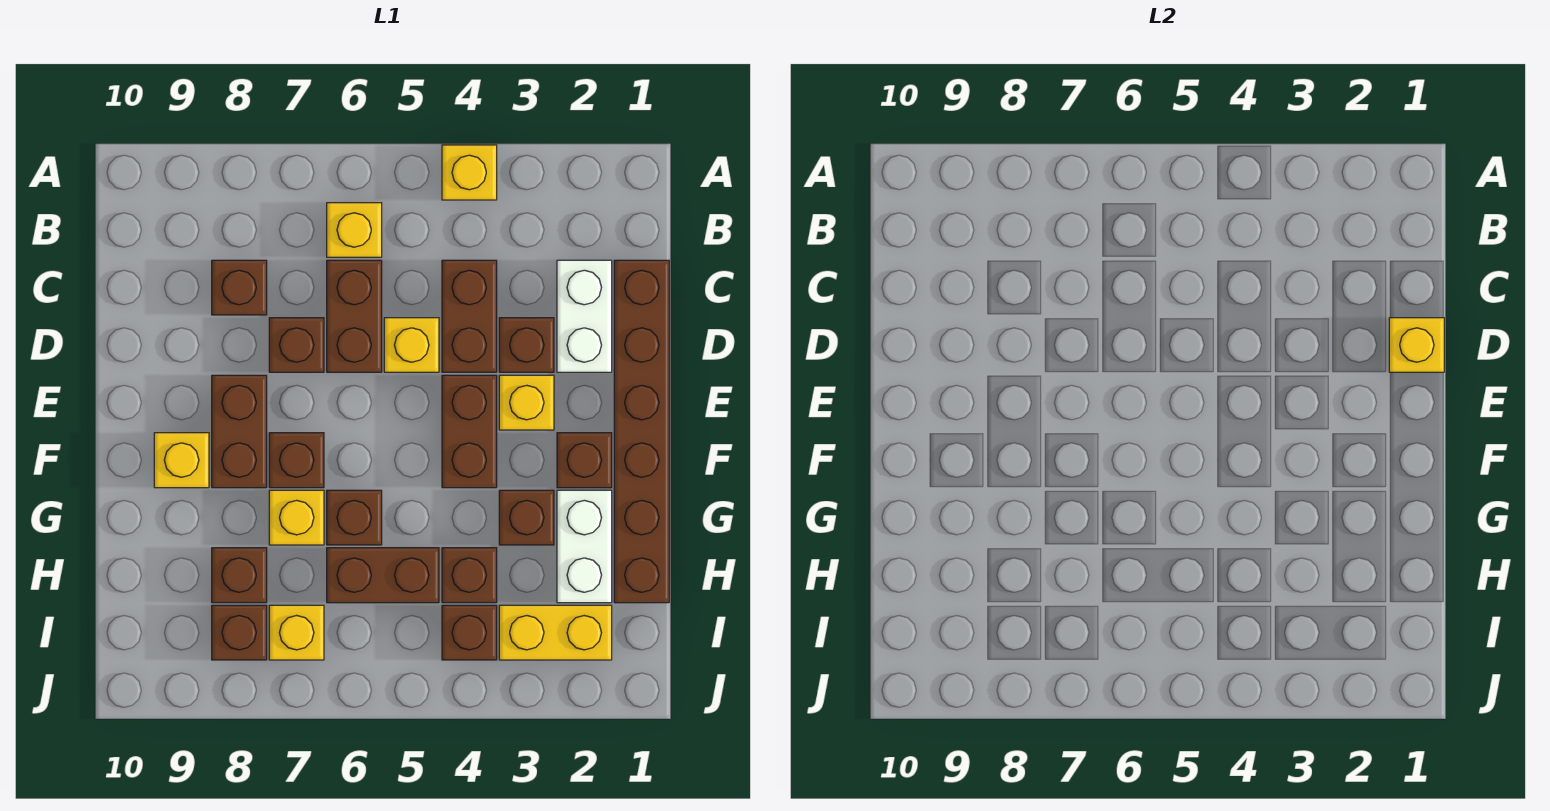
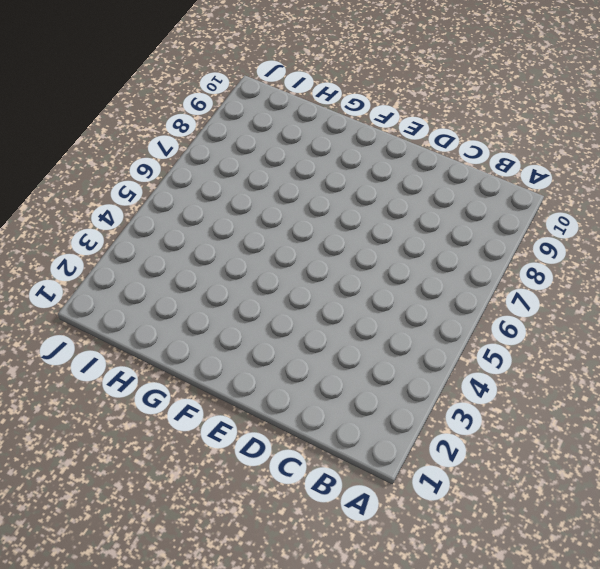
none -> yellow 1x1 brick [442,145,497,200]
none -> yellow 1x1 brick [327,203,382,257]
none -> brown 1x6 brick [614,260,669,603]

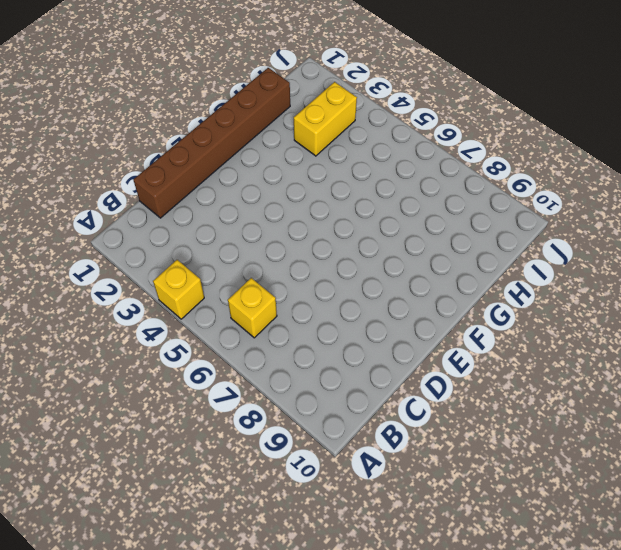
yellow 1x2 brick [294,82,357,156] -> yellow 1x2 brick turned to [499,605,612,660]
none -> white 1x2 brick [557,260,612,372]
none -> brown 1x2 brick [442,260,497,372]
none -> brown 1x2 brick [327,260,382,372]

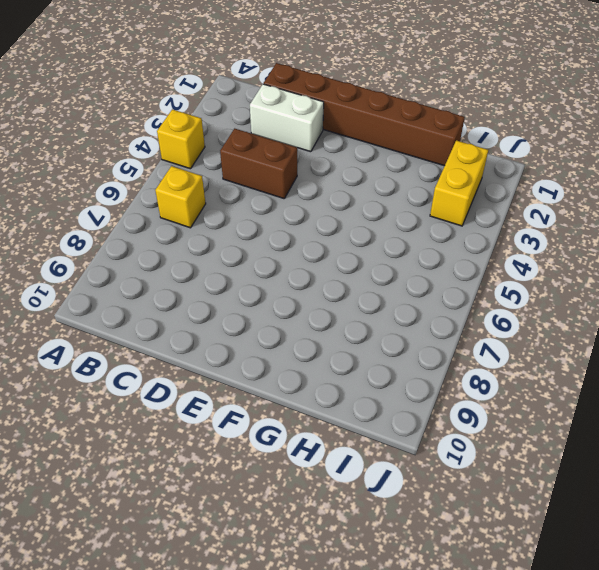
none -> brown 1x2 brick [327,260,382,372]
none -> brown 1x1 brick [212,260,267,315]
none -> brown 1x1 brick [499,318,554,372]

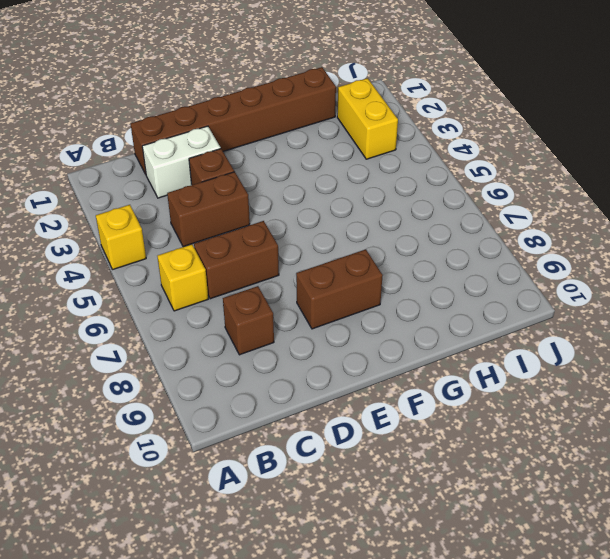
none -> yellow 1x1 brick [384,318,439,372]
none -> brown 1x1 brick [269,318,324,372]
none -> yellow 1x1 brick [499,375,554,430]

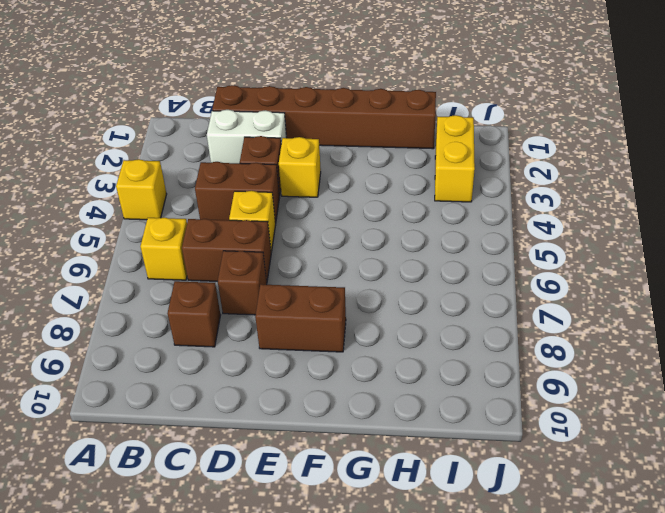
none -> brown 1x2 brick [442,375,497,488]
none -> brown 1x1 brick [557,433,612,488]
none -> brown 1x1 brick [269,433,324,488]

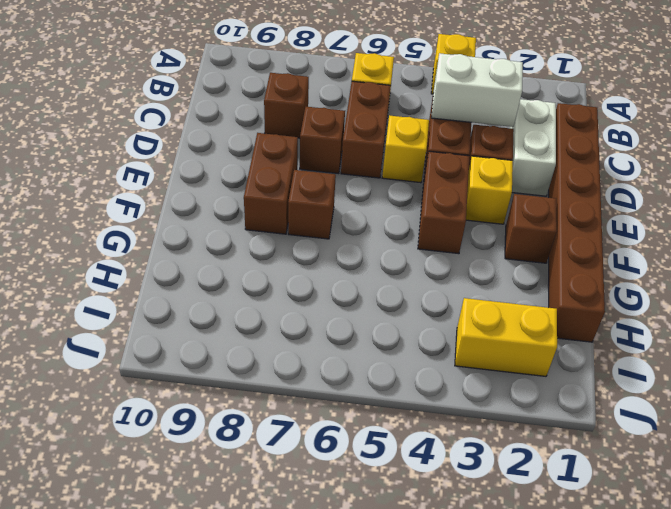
white 1x2 brick [431,53,523,127] -> white 1x2 brick turned to [557,490,612,603]
none -> yellow 1x1 brick [154,433,209,488]
none -> brown 1x1 brick [499,490,554,545]
none -> brown 1x1 brick [327,490,382,545]

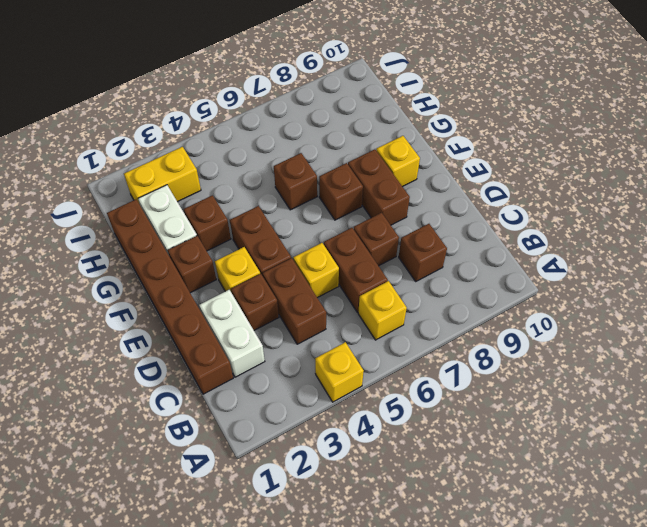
none -> yellow 1x1 brick [269,490,324,545]
none -> brown 1x1 brick [442,548,497,603]
none -> brown 1x2 brick [327,548,439,603]

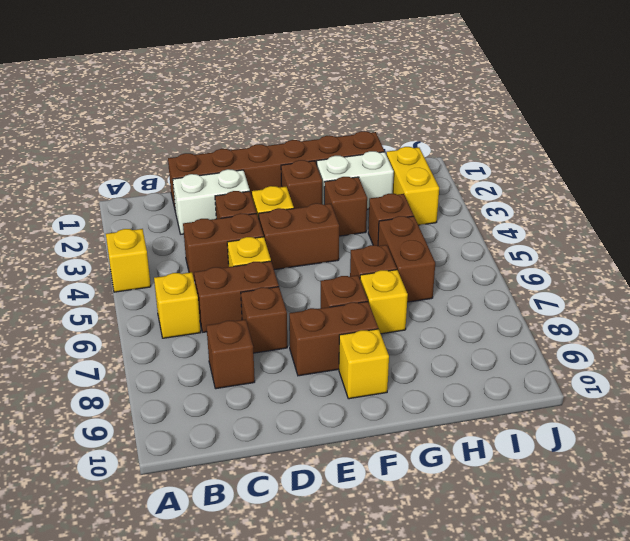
none -> brown 1x1 brick [212,548,267,603]
none -> brown 1x1 brick [442,605,497,660]
none -> yellow 1x1 brick [269,605,324,660]

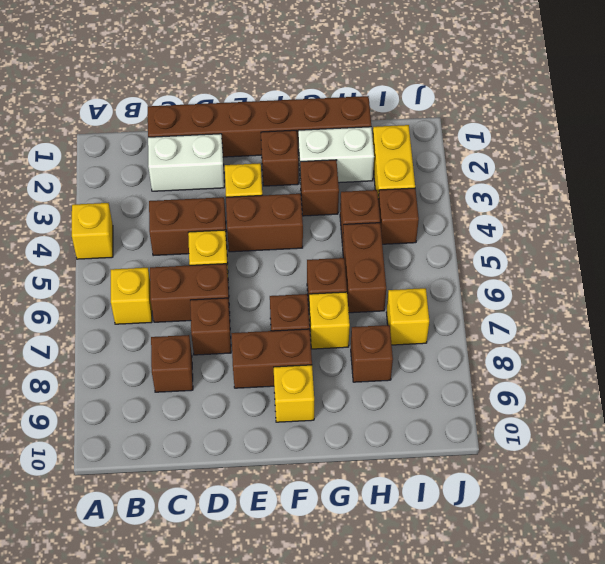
none -> brown 1x1 brick [499,318,554,372]
none -> brown 1x1 brick [212,605,267,660]
none -> yellow 1x1 brick [1389,318,1444,372]

